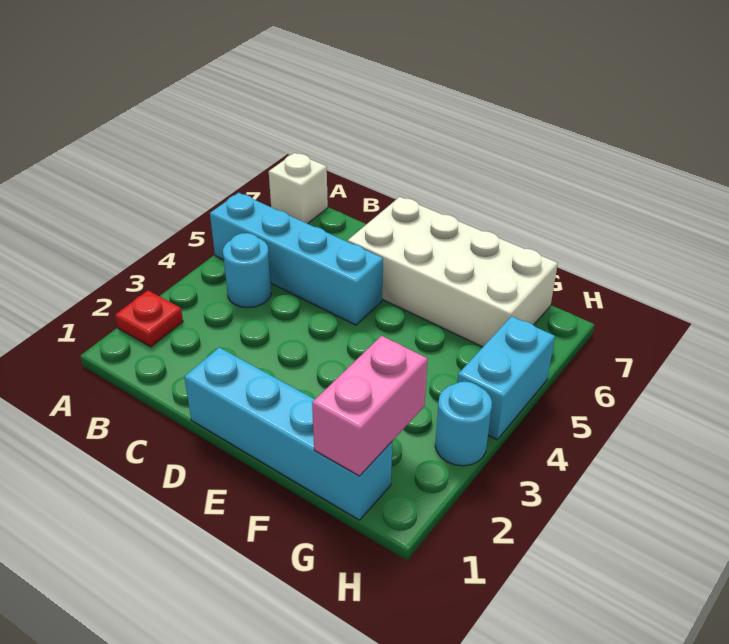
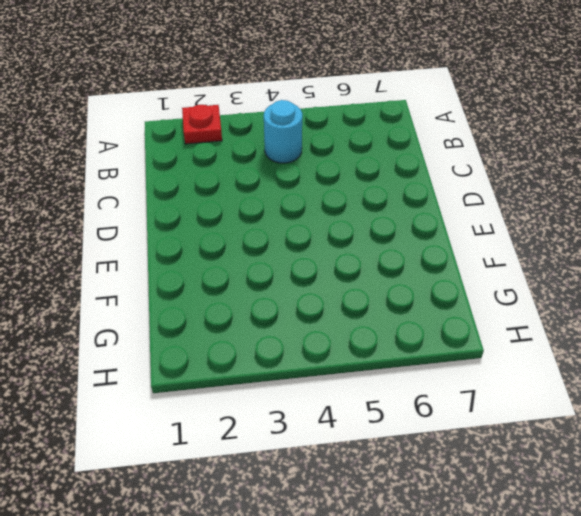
none -> cyan 1x4 brick [210,193,383,325]
none -> white 1x1 brick [269,153,328,224]

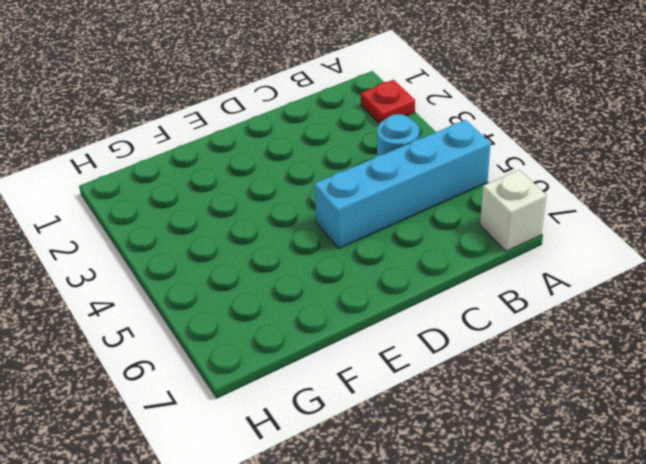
none -> cyan 1x4 brick [184,347,392,520]
none -> white 2x4 brick [348,197,558,347]

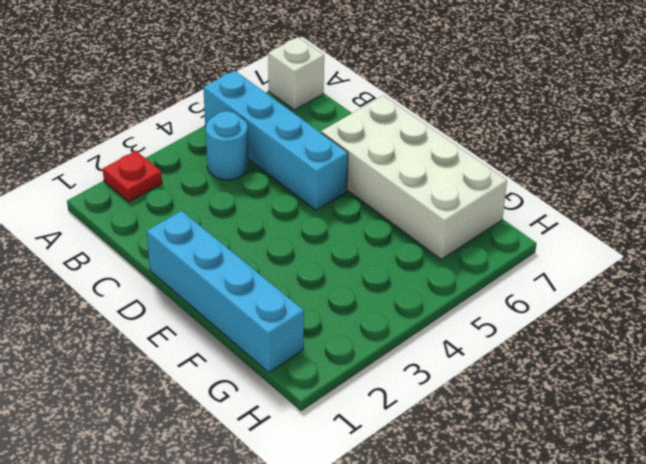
none -> cyan 1x1 round brick [435,382,492,466]
none -> cyan 1x2 brick [457,316,555,440]

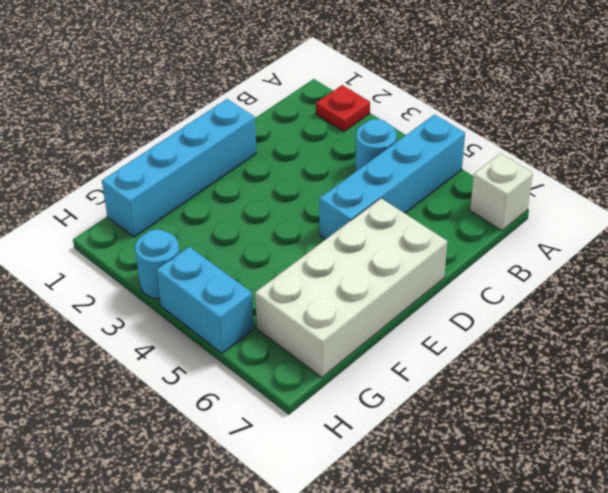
none -> pink 1x2 brick [312,336,428,476]

